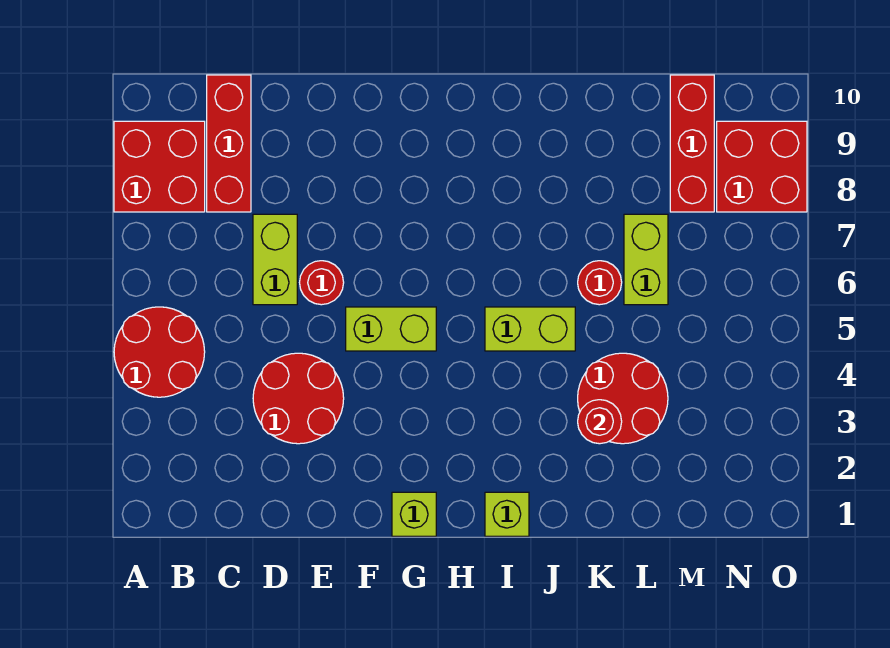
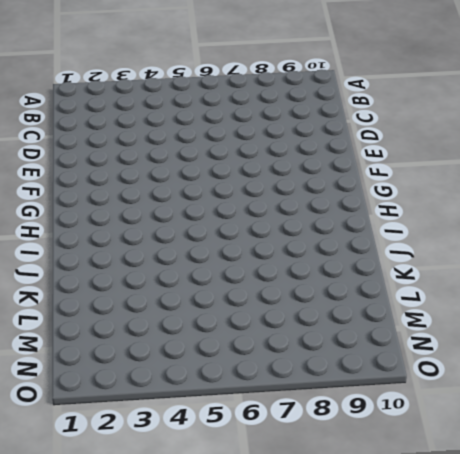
none -> red 2x2 round brick [114,307,205,397]
none -> red 2x2 brick [114,121,205,212]
none -> red 1x3 brick [207,75,251,212]

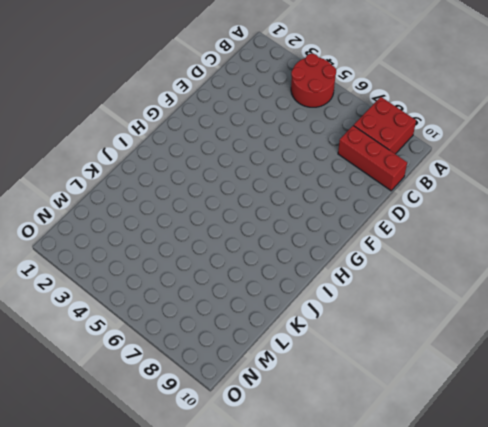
none -> red 2x2 round brick [253,353,344,444]
none -> lime 1x2 brick [253,214,297,305]
none -> red 1x1 round brick [300,261,344,305]

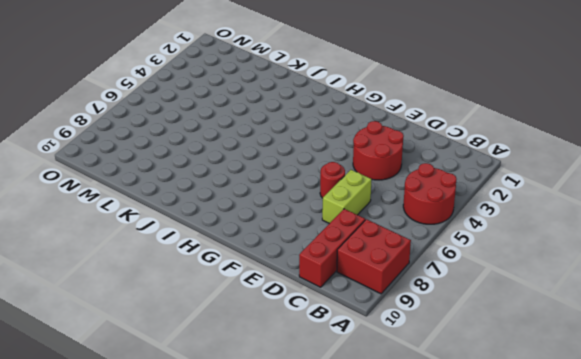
none -> lime 1x2 brick [346,307,436,351]
none -> lime 1x1 brick [392,492,436,536]
none -> lime 1x1 brick [485,492,529,536]

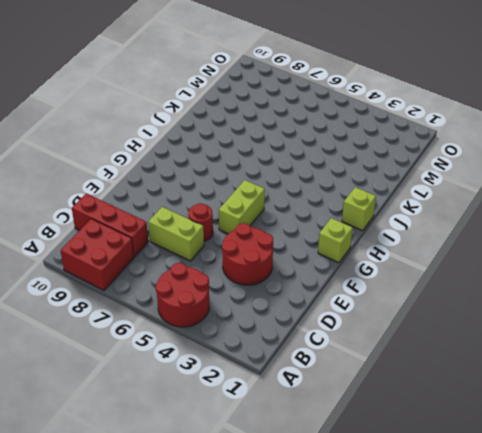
none -> lime 1x2 brick [485,307,575,351]
none -> red 2x2 round brick [578,353,668,444]
none -> red 1x1 round brick [578,261,622,305]

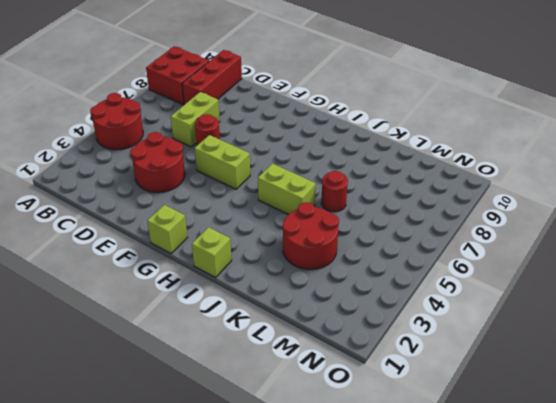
none -> lime 1x2 brick [624,214,668,305]
none -> red 1x3 brick [670,75,714,212]
none -> red 2x2 brick [717,121,807,212]

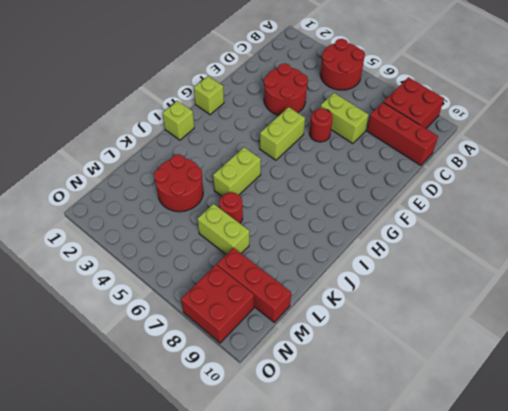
none -> red 1x1 round brick [578,400,622,444]

